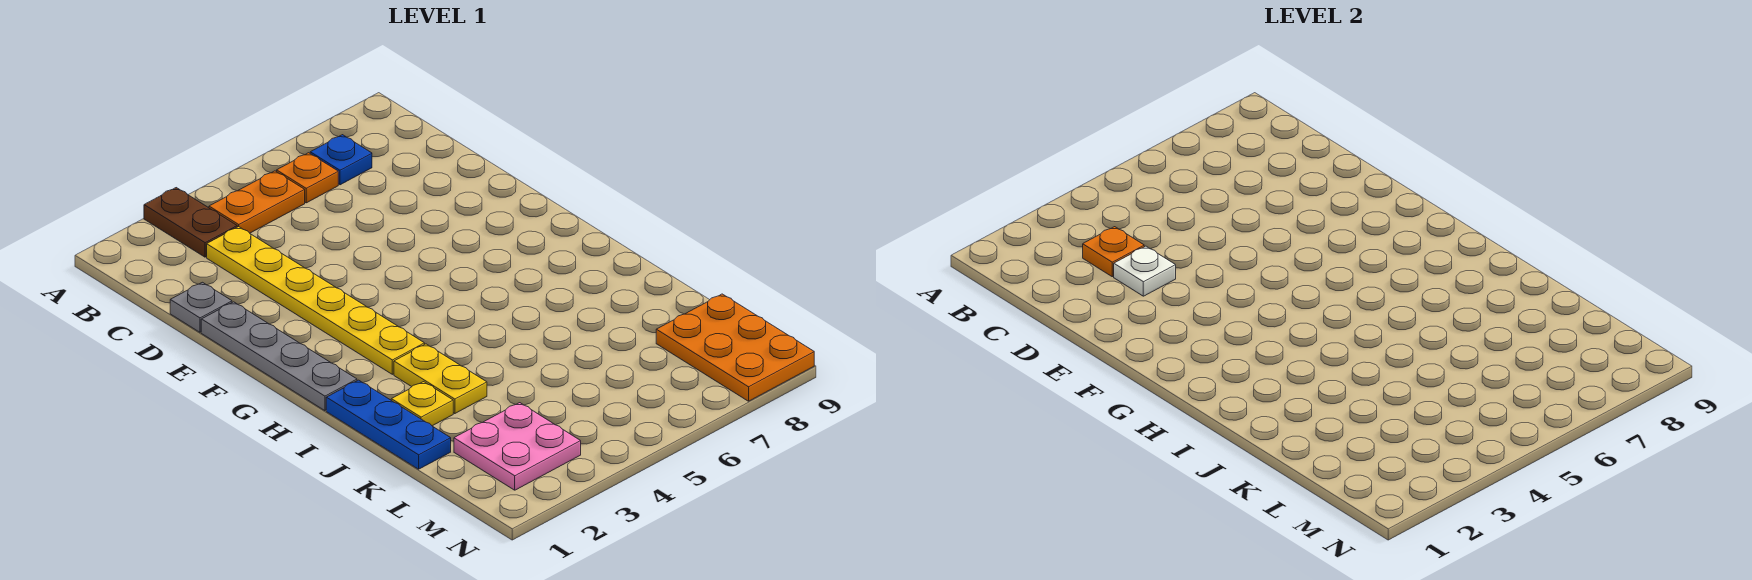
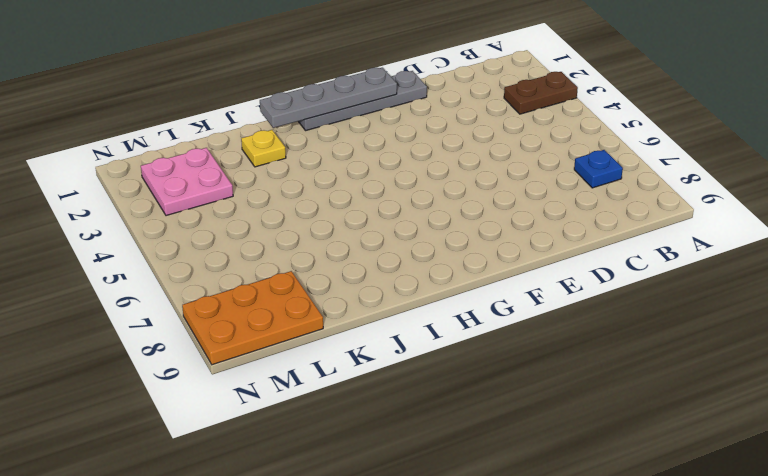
grey 1x4 plate [260,68,397,128] -> none
none -> orange 1x2 plate [209,171,305,233]
none -> orange 1x1 plate [277,153,338,203]
none -> yellow 1x6 plate [207,227,425,374]

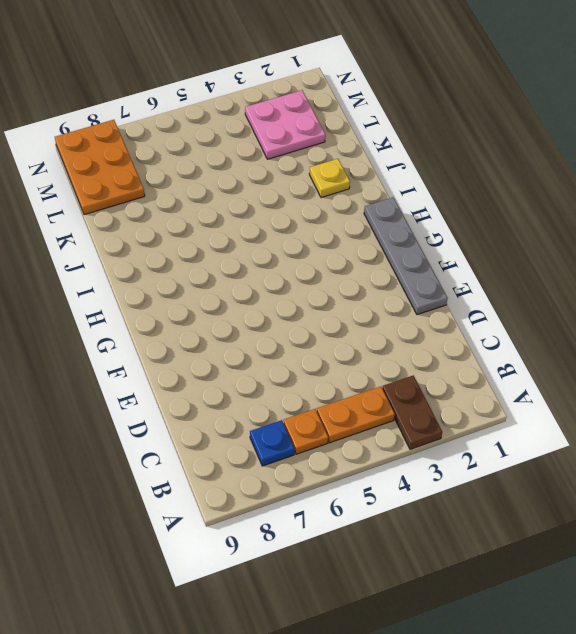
none -> yellow 1x6 plate [207,227,425,374]
none -> grey 1x1 plate [170,282,232,332]
none -> blue 1x3 plate [326,380,451,469]

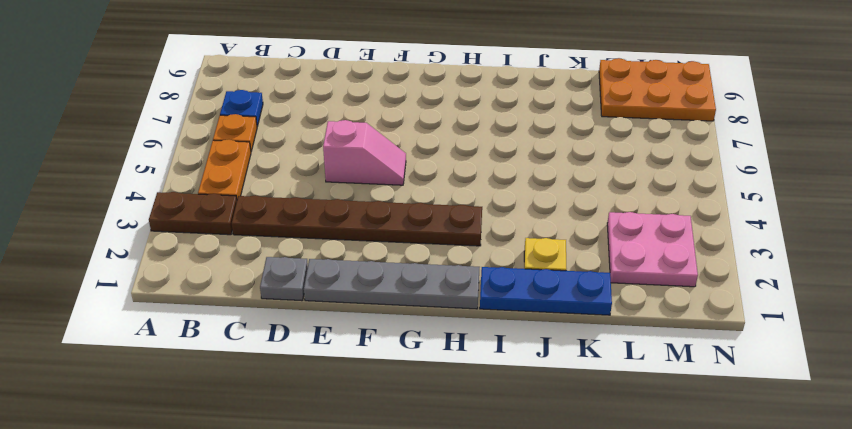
brown 1x6 plate [232,195,482,246] -> yellow 1x6 plate [207,227,425,374]
pink 1x2 slope [323,120,406,185] -> none
none -> yellow 1x2 plate [394,344,487,414]
none -> orange 1x1 plate [1083,227,1144,277]
none -> white 1x1 plate [1114,246,1176,296]

